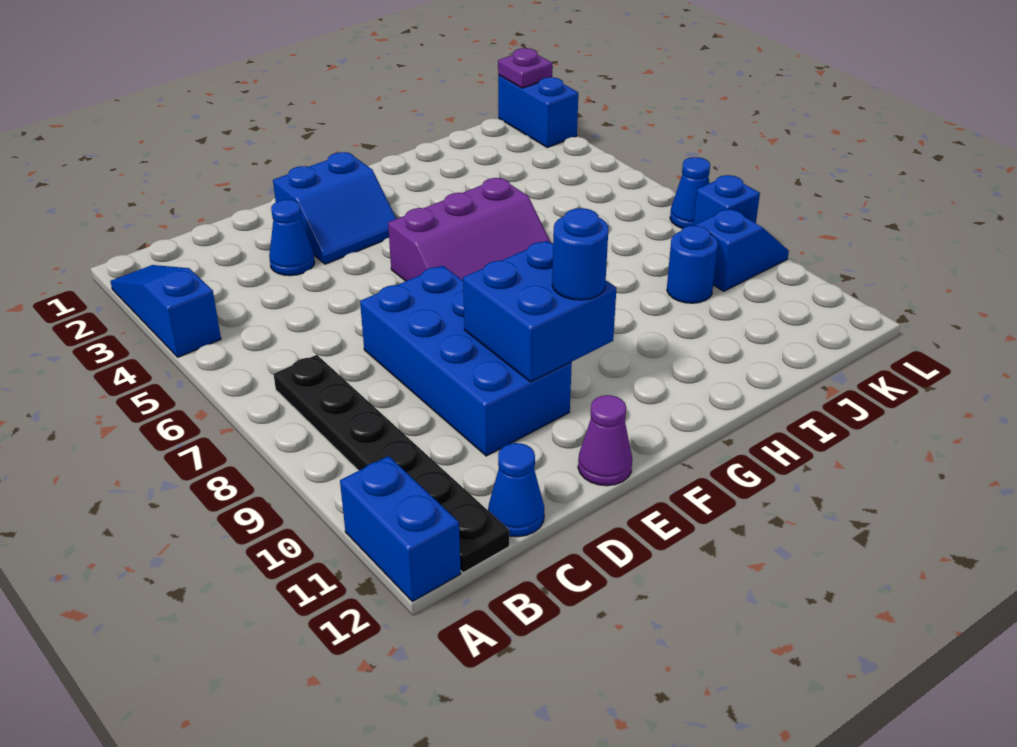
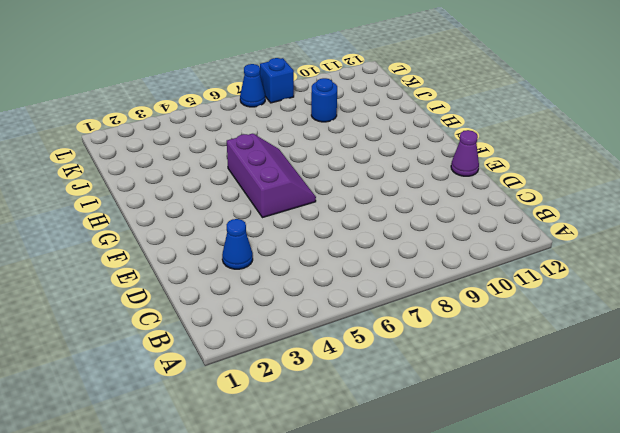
none -> blue 1x3 slope [110,265,221,357]
none -> blue 1x2 brick [340,456,461,602]
none -> black 1x6 plate [274,355,509,573]

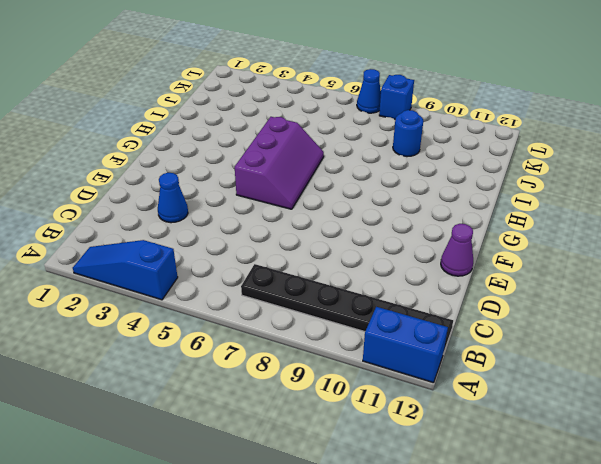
none -> blue 1x1 cone [488,443,544,537]
none -> blue 2x4 brick [360,266,572,456]
none -> blue 2x2 slope [273,152,396,264]

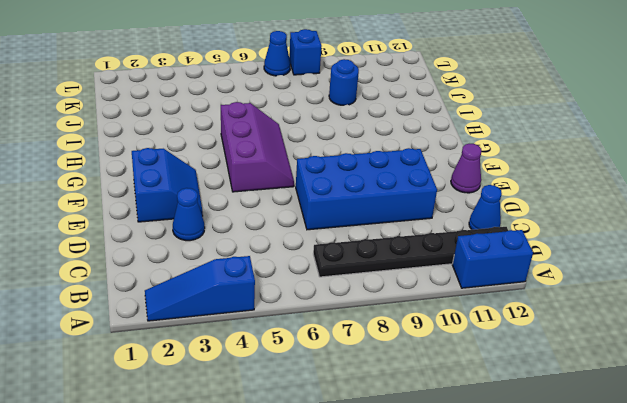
none -> blue 1x2 slope [696,209,789,291]
none -> blue 1x2 brick [498,75,578,148]
none -> blue 2x2 brick [463,241,616,382]

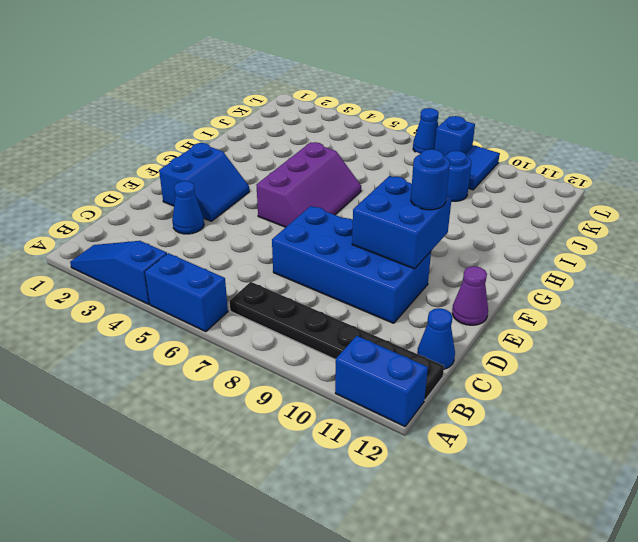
blue 1x2 brick [145,253,228,331] -> blue 1x2 brick moved to [498,75,578,148]
blue 1x2 tile [466,145,500,190] -> blue 1x2 slope [696,209,789,291]
none -> purple 1x1 plate [498,48,553,88]

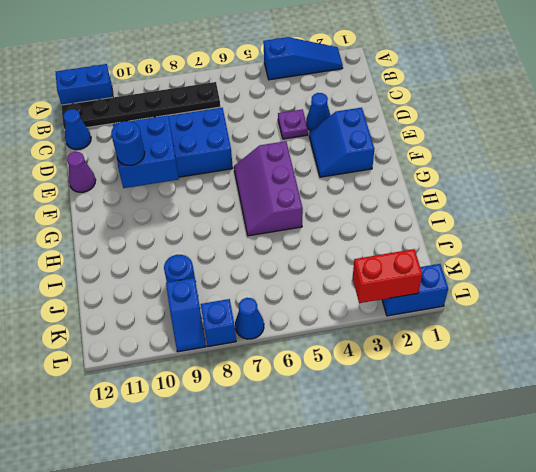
purple 1x1 plate [278,109,308,139] -> purple 1x1 plate moved to [498,48,553,88]
red 1x2 brick [353,249,422,303] -> none

